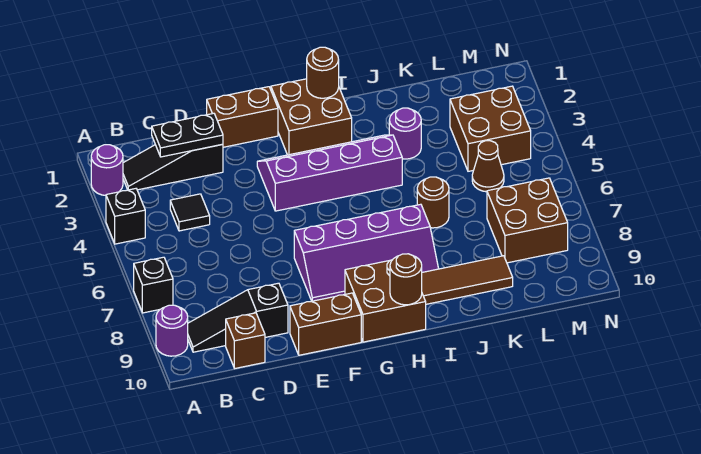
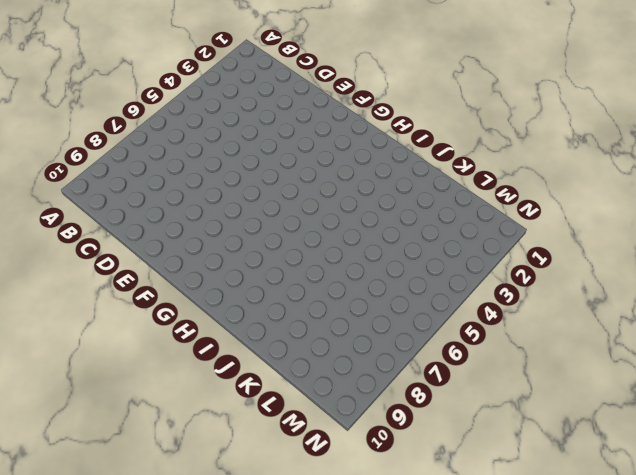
none -> purple 1x1 round brick [91,145,123,195]
none -> black 1x1 brick [106,189,145,244]
none -> black 1x1 brick [134,257,173,313]

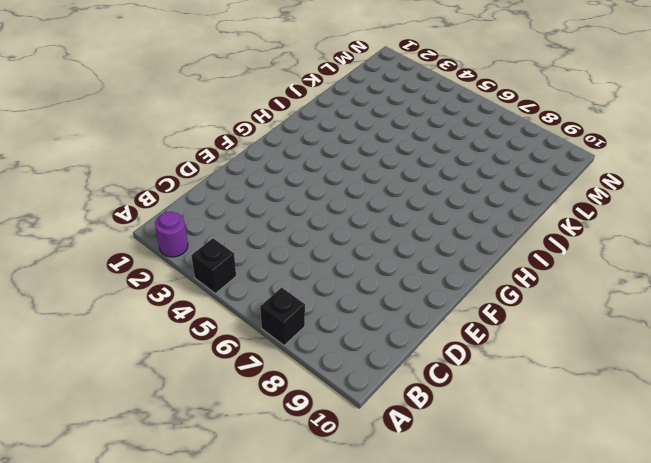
none -> purple 1x1 round brick [156,305,188,356]
none -> black 1x3 slope [123,144,223,190]
none -> black 1x3 slope [188,283,288,352]

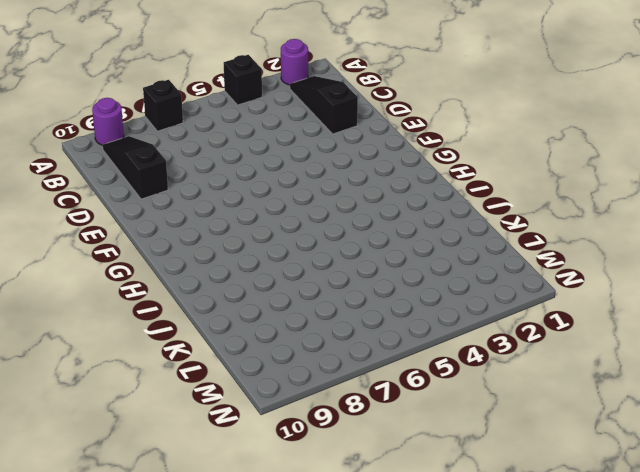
none -> black 1x1 tile [170,194,210,231]
none -> brown 1x1 brick [226,313,265,368]
none -> brown 1x2 brick [207,87,278,147]

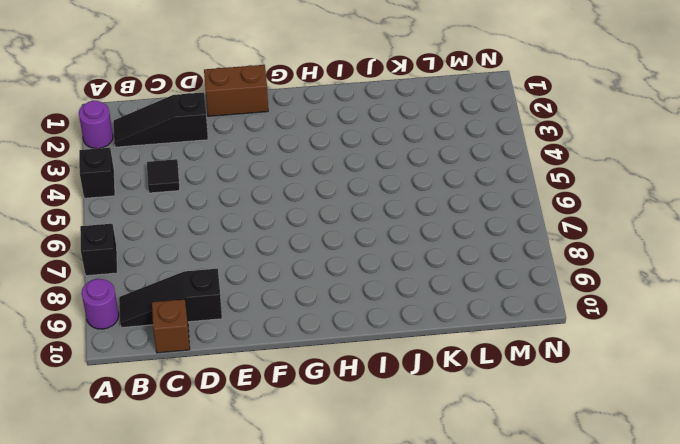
none -> brown 1x2 brick [290,293,361,355]
none -> purple 2x4 slope [257,135,402,211]
none -> purple 2x4 slope [294,204,439,301]

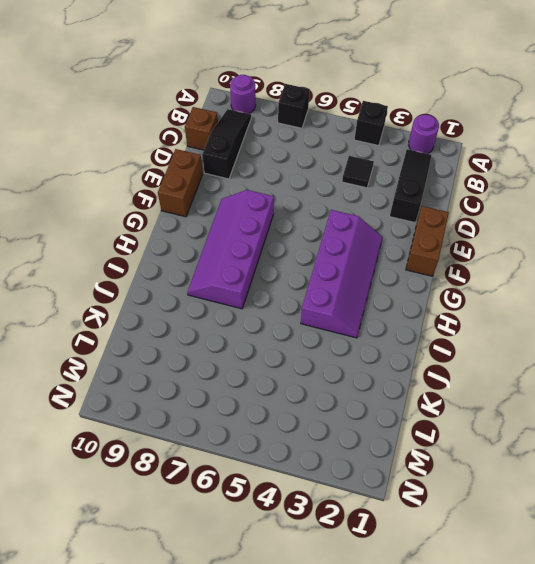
none -> brown 2x2 brick [271,79,352,155]
none -> brown 2x2 brick [345,260,426,342]
none -> brown 1x3 tile [422,256,513,304]

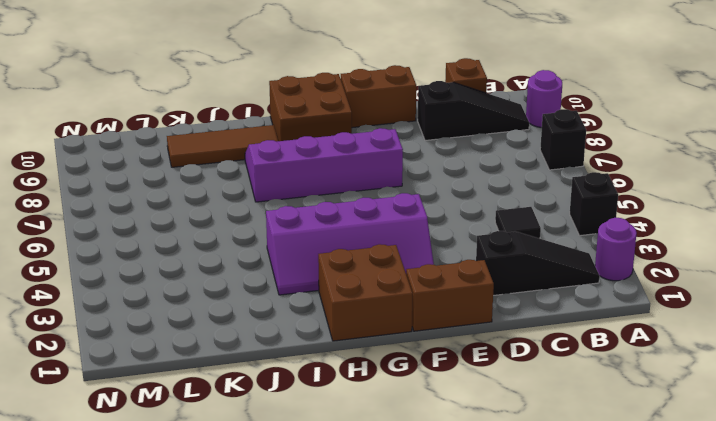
none -> purple 1x1 round brick [389,108,421,159]
none -> brown 1x1 round brick [417,177,449,228]
none -> brown 2x2 brick [450,86,531,171]

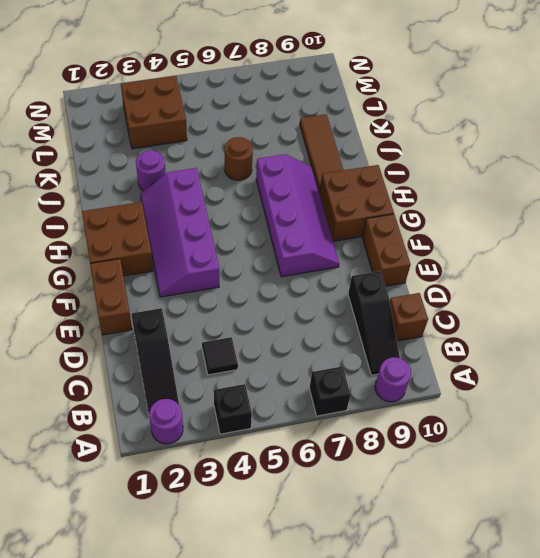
none -> brown 1x1 cone [472,141,504,192]
none -> brown 2x2 brick [487,178,568,263]
none -> black 1x2 plate [152,113,223,157]

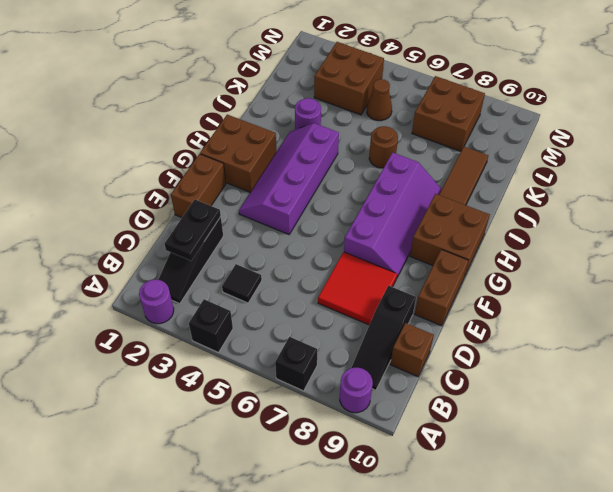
red 2x2 tile [318,252,397,325] -> none
none -> brown 1x1 round brick [307,47,339,98]
none -> brown 1x1 round brick [390,254,422,305]

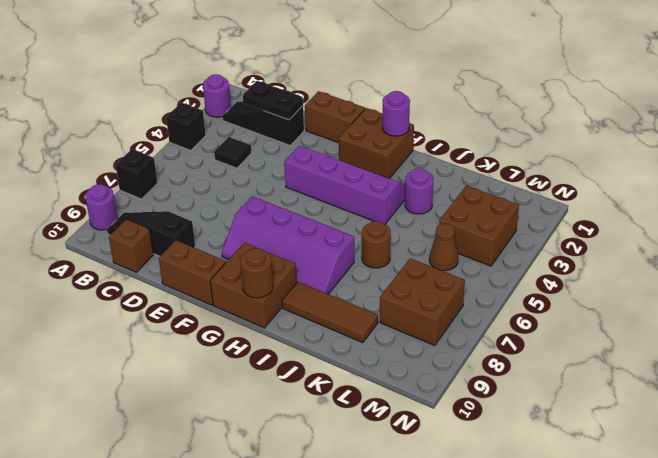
purple 1x1 round brick [382,91,410,136] -> brown 1x1 round brick [307,47,339,98]

